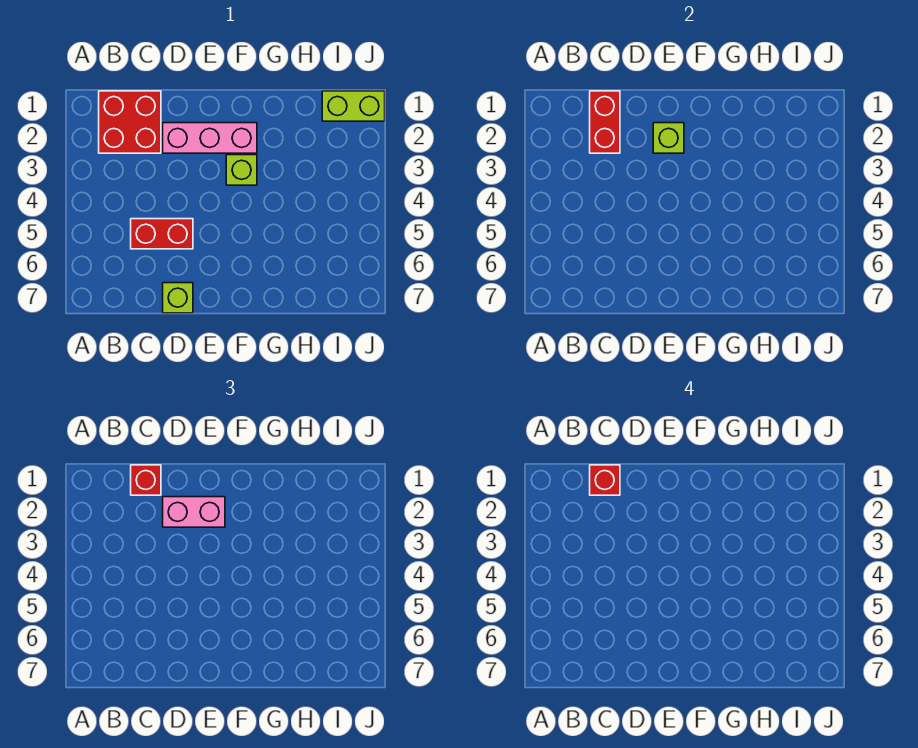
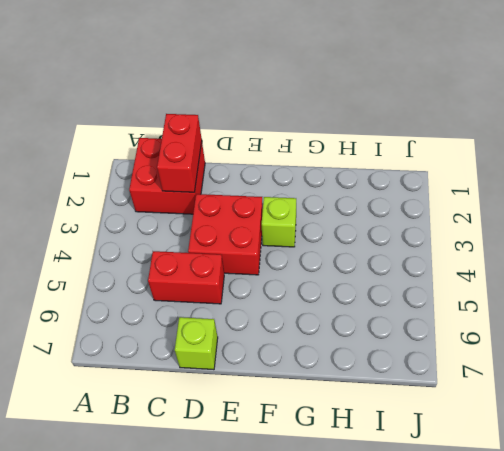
red 2x2 brick [188,194,263,275] -> none
none -> pink 1x3 brick [163,123,257,153]
none -> lime 1x2 brick [322,91,385,121]

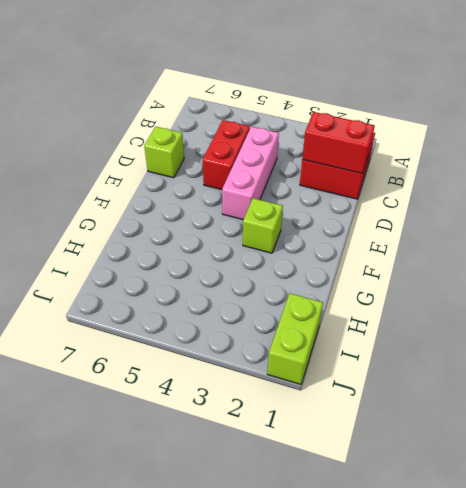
pink 1x3 brick [222,127,279,220] -> pink 1x3 brick moved to [163,123,257,153]
none -> lime 1x1 brick [653,123,684,153]
none -> red 1x1 brick [131,465,161,495]

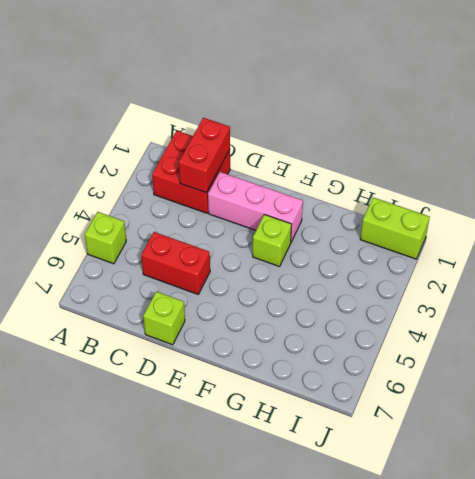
lime 1x1 brick [85,212,126,264] -> lime 1x1 brick moved to [653,123,684,153]
none -> red 1x1 brick [131,465,161,495]
none -> pink 1x2 brick [163,497,225,527]

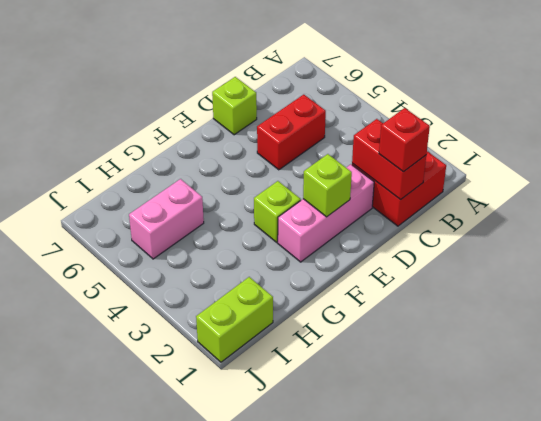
pink 1x2 brick [129,179,204,259] -> pink 1x2 brick moved to [163,497,225,527]
none -> red 1x1 brick [590,465,620,495]

